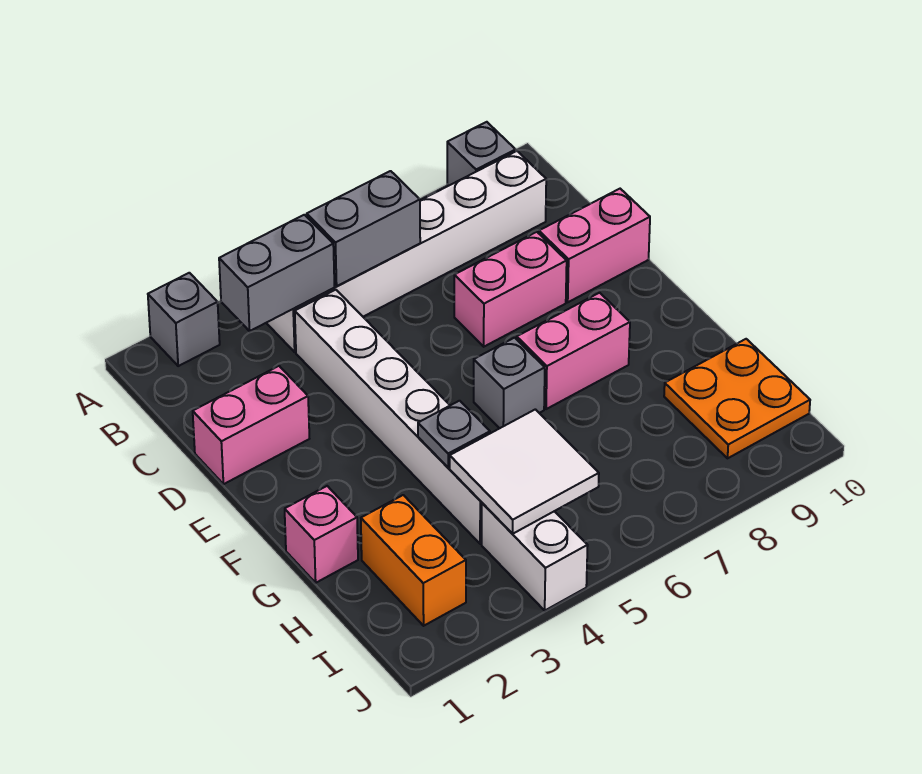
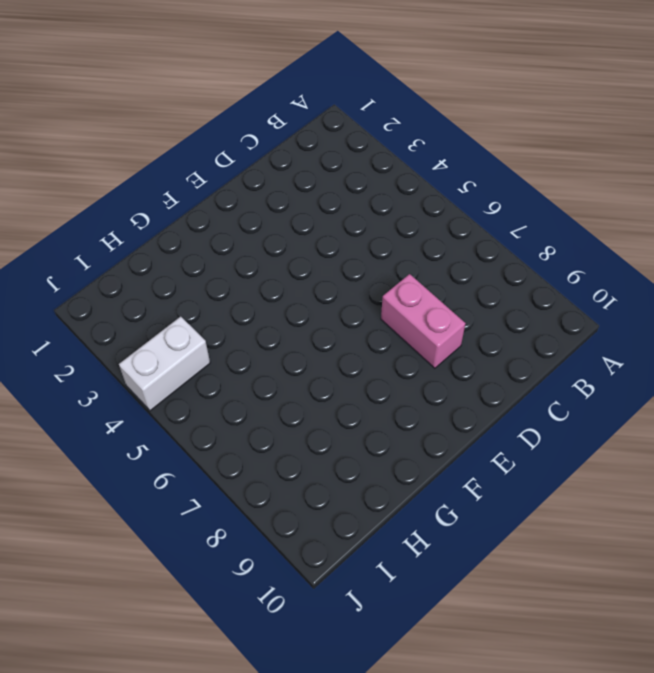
none -> grey 1x1 brick [148,273,220,366]
none -> grey 1x1 brick [447,122,516,186]
none -> white 1x6 brick [267,151,546,352]

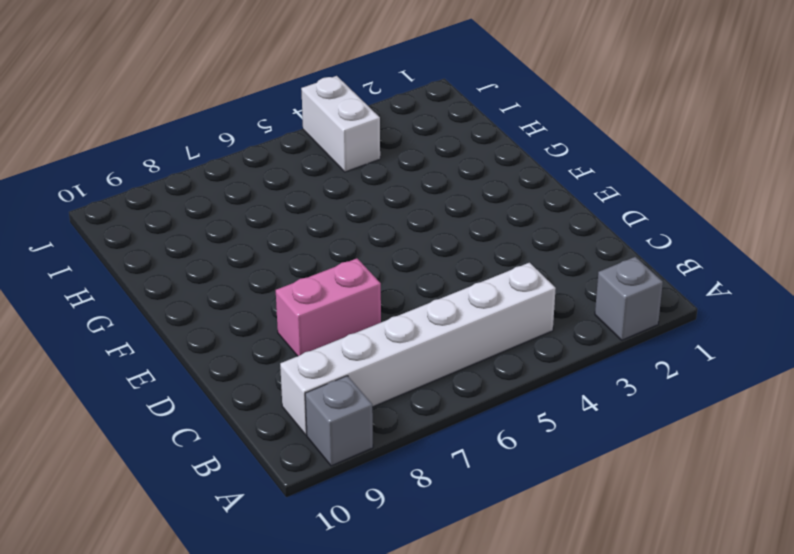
none -> white 1x6 brick [295,290,482,544]
none -> pink 1x2 brick [193,366,309,484]
none -> pink 1x2 brick [539,189,650,302]

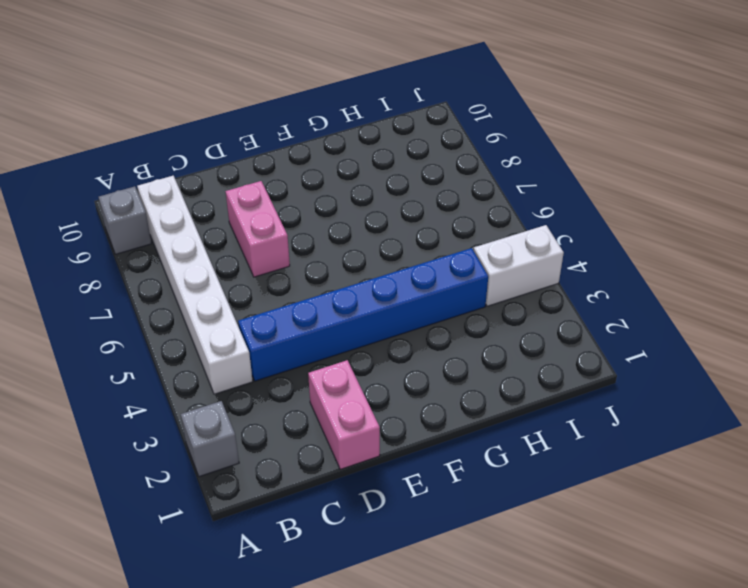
blue 1x6 brick [238,248,488,381] -> white 1x6 brick [295,290,482,544]
none -> pink 1x2 brick [539,189,650,302]
none -> grey 1x1 brick [474,338,545,428]
none -> pink 1x2 brick [517,293,630,409]

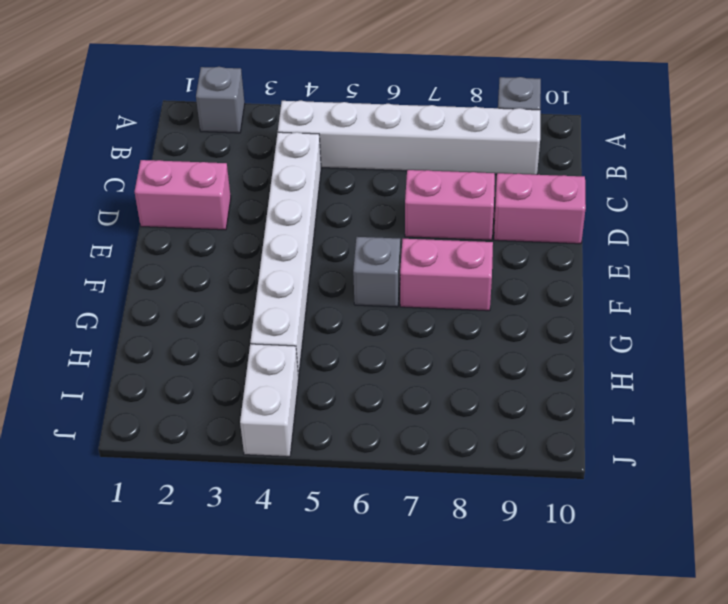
none -> pink 1x1 brick [285,486,358,583]
none -> orange 1x2 brick [361,495,466,626]
none -> orange 2x2 plate [664,339,810,458]

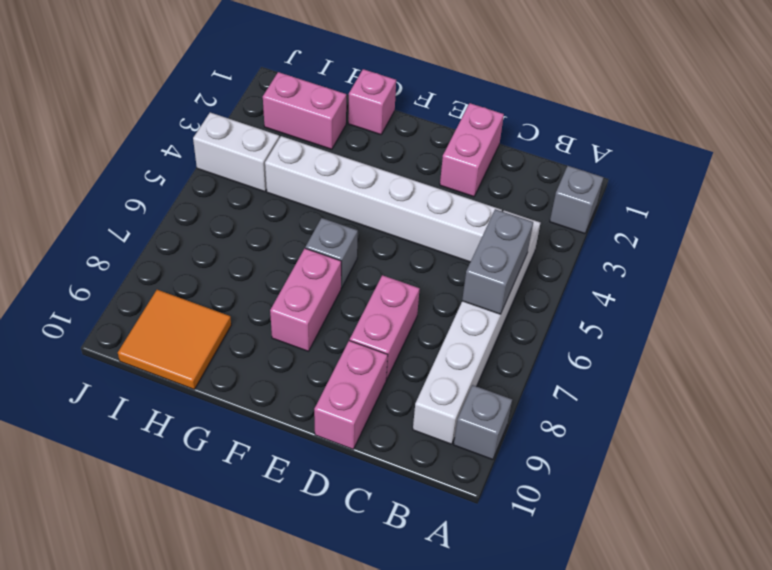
pink 1x2 brick [263,72,346,149] -> orange 1x2 brick [361,495,466,626]
orange 2x2 tile [118,290,231,389] -> orange 2x2 plate [664,339,810,458]
none -> grey 1x2 brick [219,215,335,331]
none -> grey 1x1 plate [418,401,490,468]
none -> white 2x2 tile [450,409,599,534]

